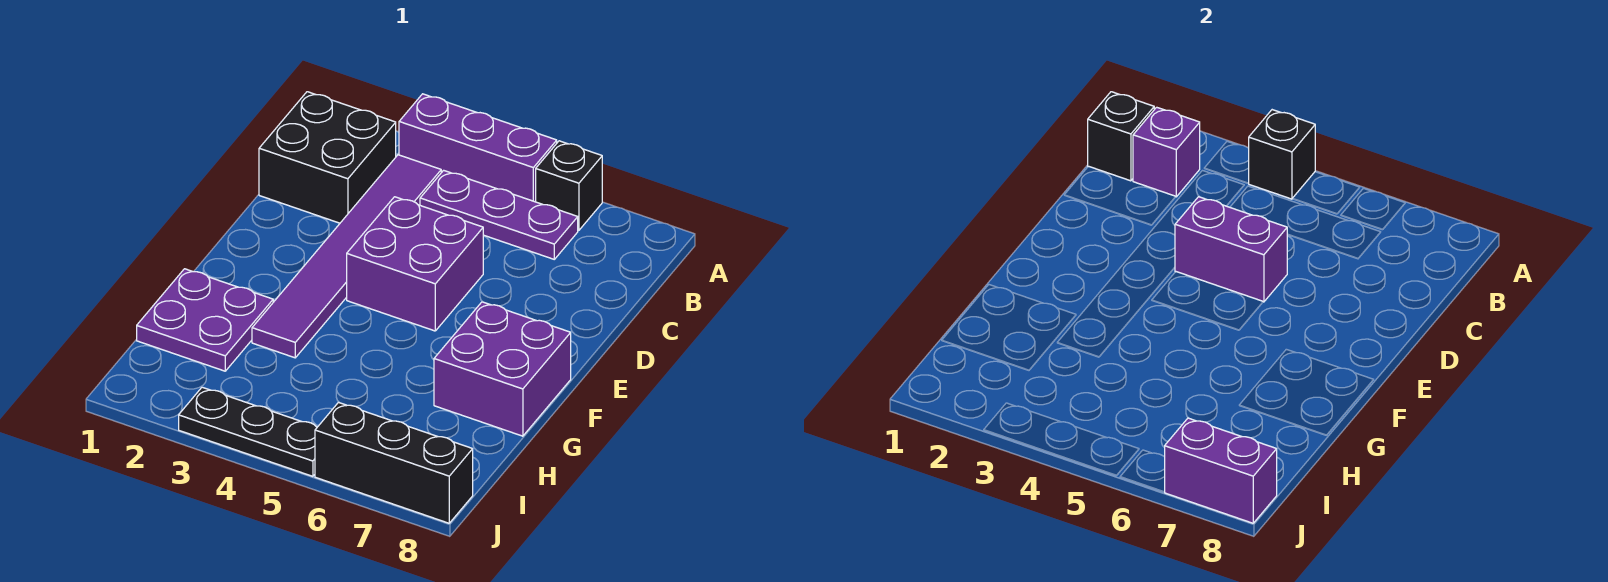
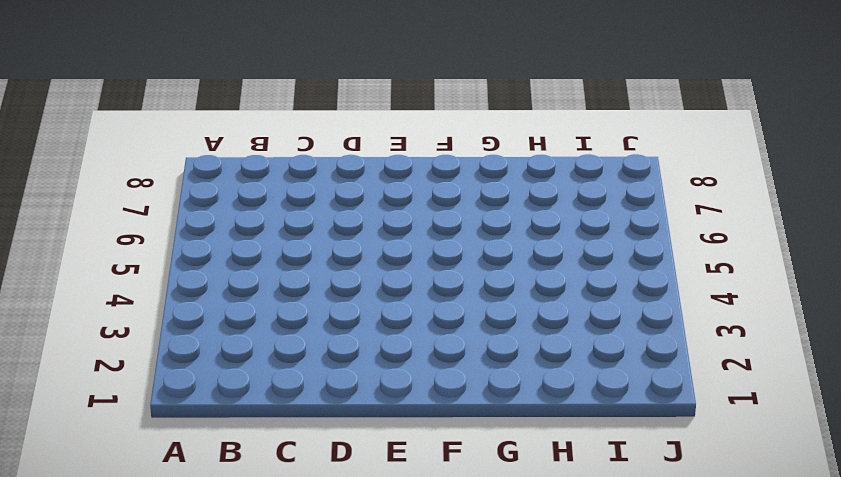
none -> purple 1x3 brick [399,94,557,202]
none -> black 1x1 brick [536,141,602,230]
none -> black 2x2 brick [259,92,396,223]

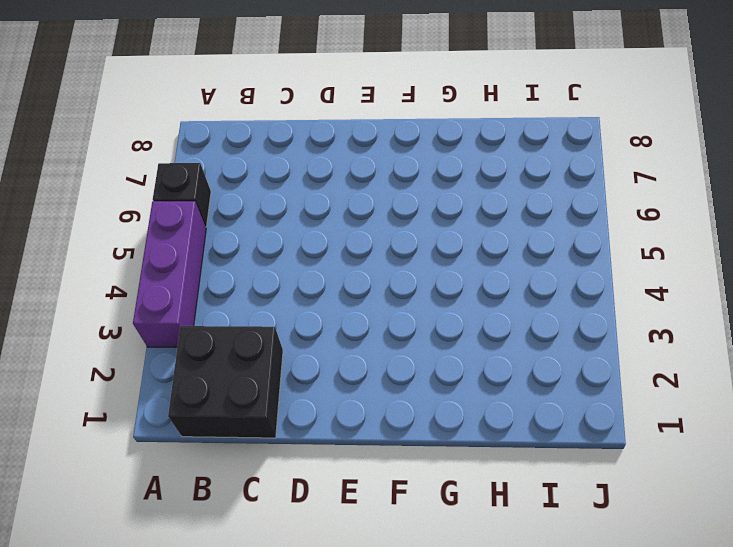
none -> purple 1x6 tile [252,155,441,358]
none -> purple 1x3 plate [420,170,578,259]
none -> purple 2x2 brick [347,197,483,331]

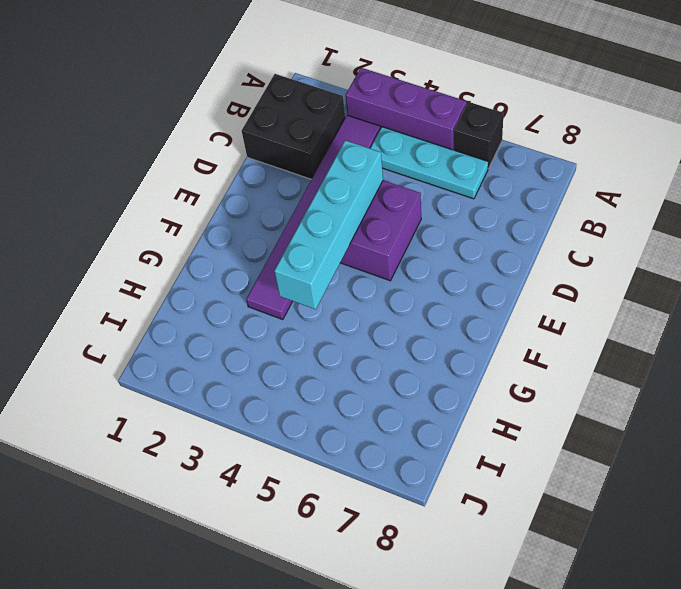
cyan 1x3 plate [370,127,488,199] -> purple 1x3 plate [420,170,578,259]
cyan 1x4 brick [274,140,383,309] -> purple 1x2 brick [1175,197,1288,302]
none -> purple 2x2 brick [434,302,571,436]
none -> purple 2x2 plate [137,269,273,371]
none -> black 1x3 plate [179,387,317,476]

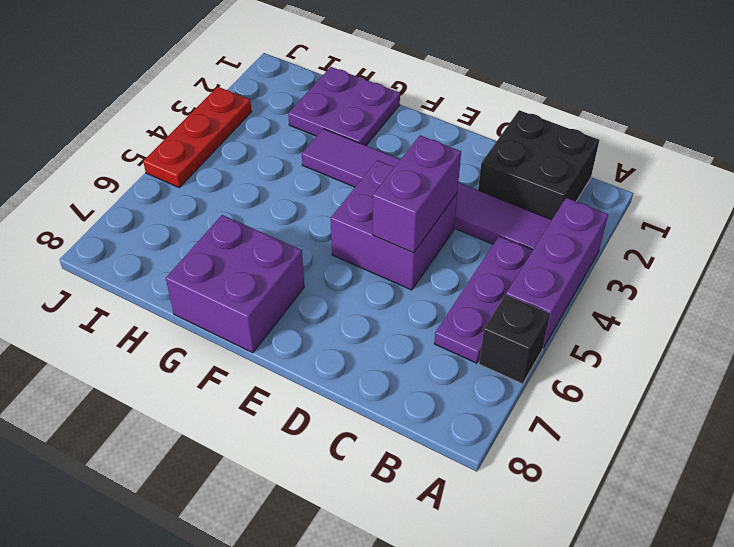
red 1x3 plate [143,87,252,187] -> black 1x3 plate [179,387,317,476]
none -> black 1x3 brick [315,403,473,523]
none -> black 1x1 brick [1248,110,1315,199]
none -> black 1x1 brick [1088,92,1154,181]

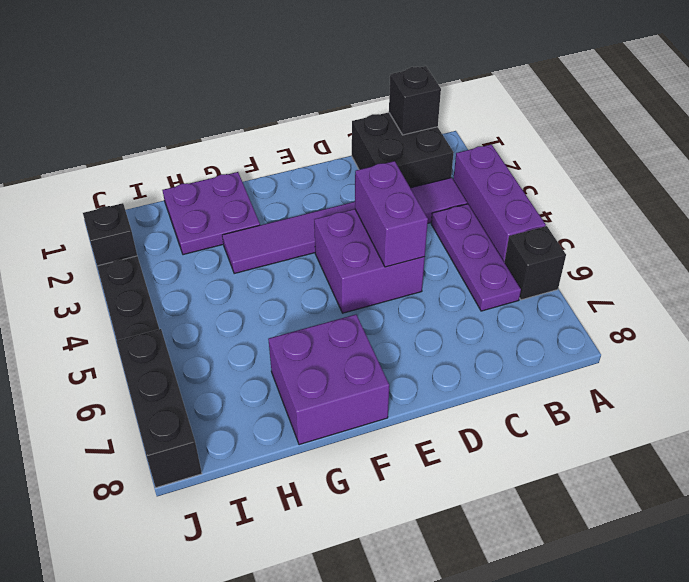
black 1x1 brick [83,203,137,266] -> black 1x1 brick moved to [1248,110,1315,199]
none -> purple 1x1 brick [1133,107,1200,197]
none -> purple 1x2 brick [1165,418,1277,523]

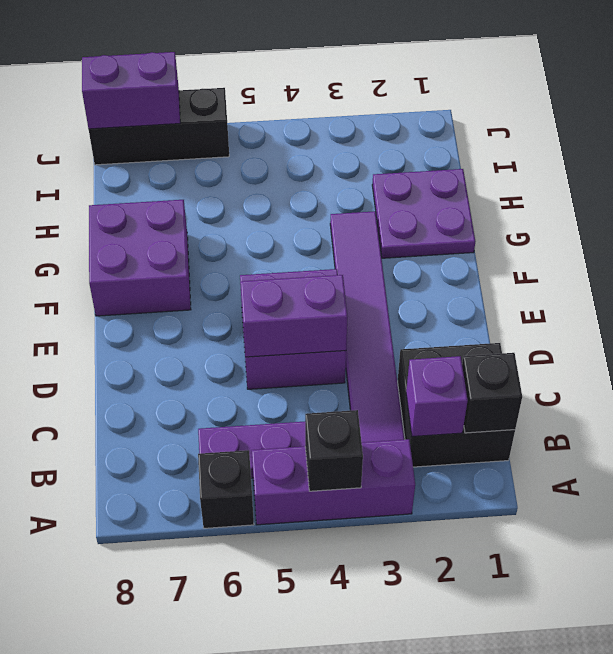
none -> black 1x3 plate [179,387,317,476]

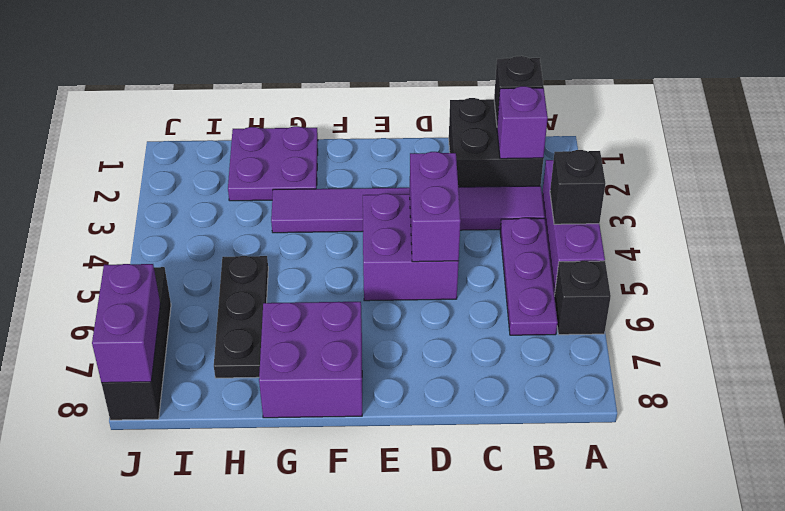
black 1x3 plate [214,256,268,378] -> black 1x3 plate moved to [179,387,317,476]

